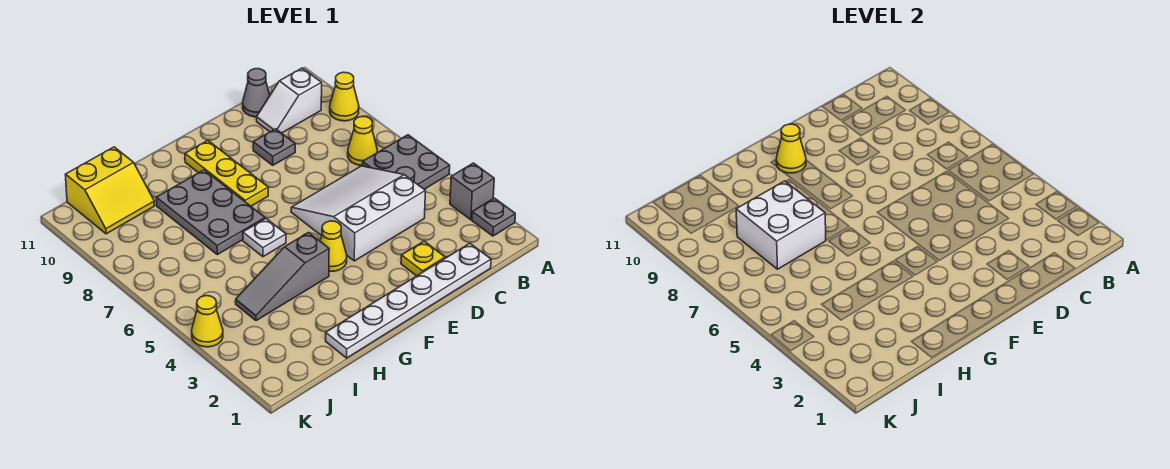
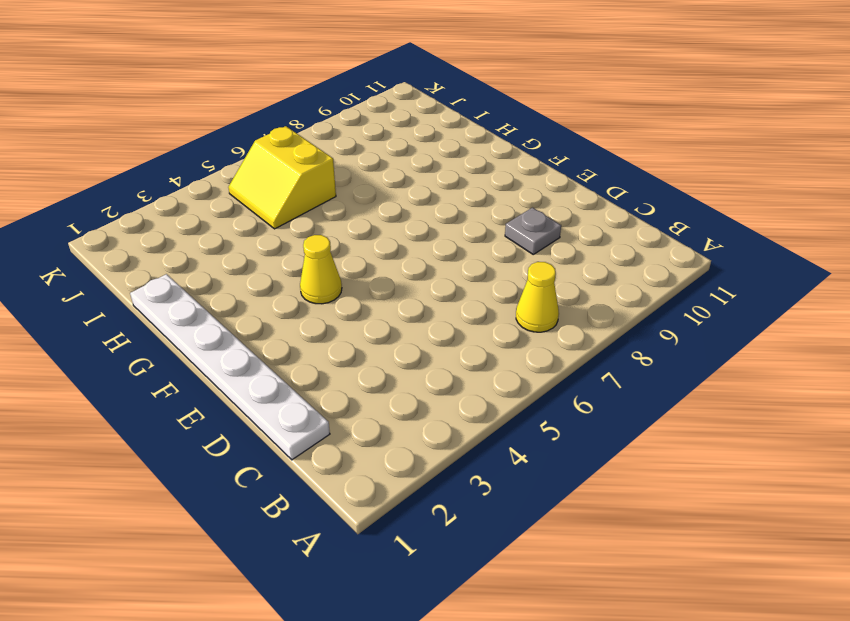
yellow 2x2 slope [228,126,336,229] -> yellow 2x2 slope moved to [65,147,155,234]
none -> grey 1x1 plate [472,198,515,236]
none -> grey 1x1 brick [450,163,494,220]
none -> grey 2x2 plate [363,135,450,189]

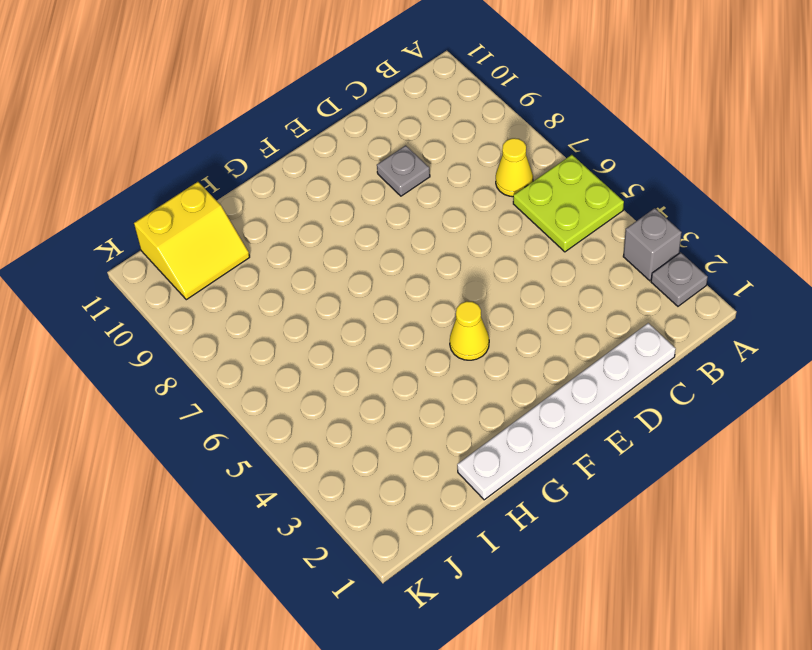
lime 2x2 plate [513,155,624,252] -> grey 2x2 plate [363,135,450,189]
none -> yellow 1x1 cone [330,72,359,121]
none -> white 1x2 slope [257,68,322,133]
none -> white 3x3 slope [291,166,425,261]

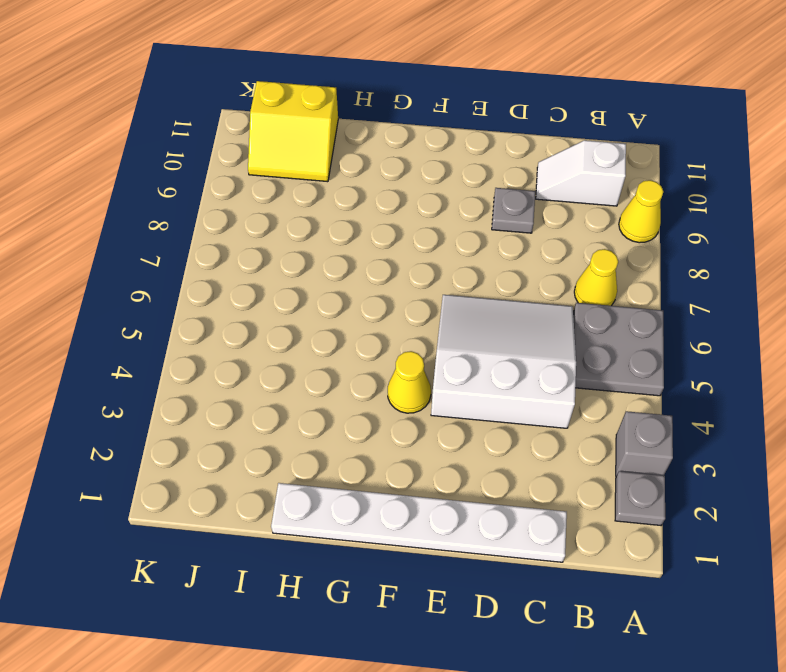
none -> grey 1x1 cone [243,69,270,117]
none -> yellow 1x1 plate [401,241,445,276]
none -> yellow 1x3 plate [185,141,268,206]

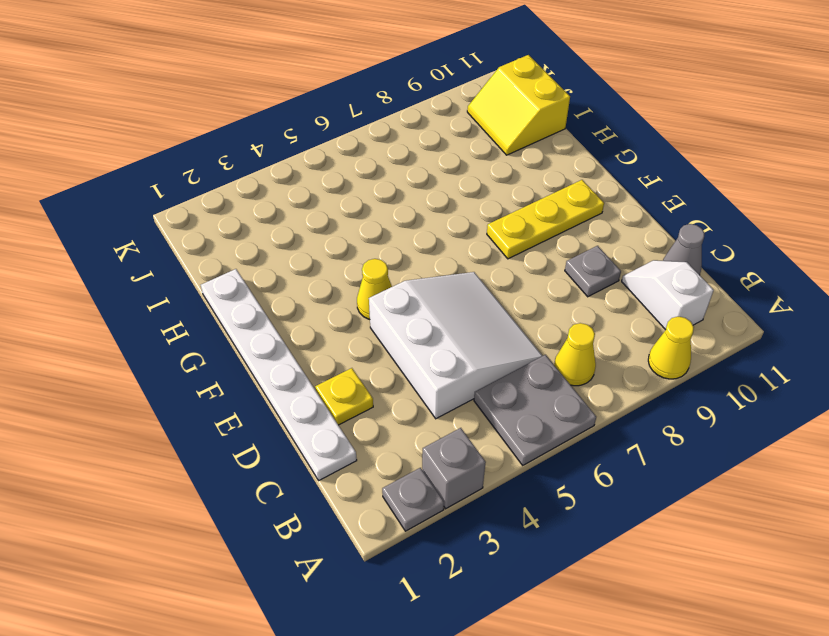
none -> grey 1x3 slope [236,233,329,321]
none -> white 1x1 plate [243,219,286,257]
none -> grey 2x3 plate [156,170,265,255]

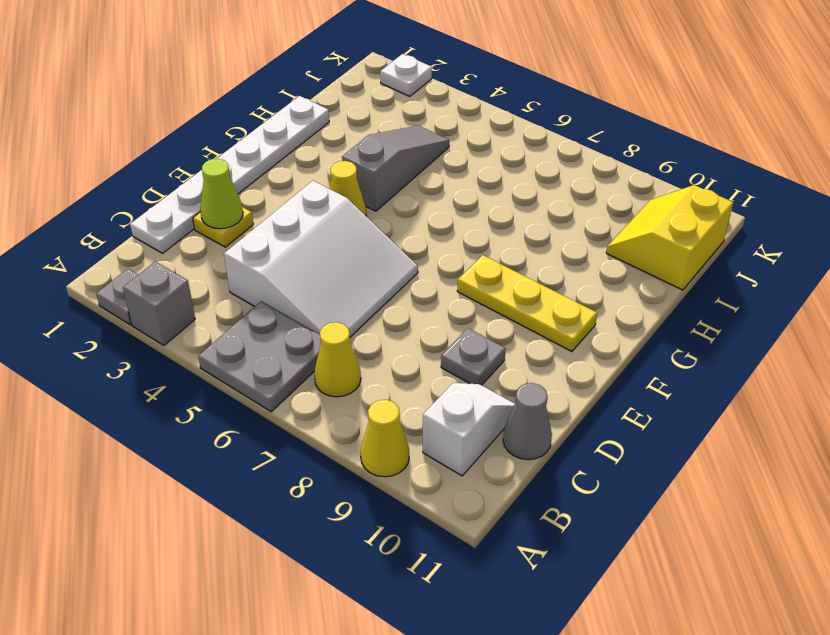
lime 1x1 cone [200,159,243,229] -> none
white 1x1 plate [380,54,432,96] -> white 1x1 plate moved to [243,219,286,257]
none -> grey 2x3 plate [156,170,265,255]
none -> yellow 1x1 cone [192,296,223,347]
none -> yellow 1x1 cone [776,124,806,173]

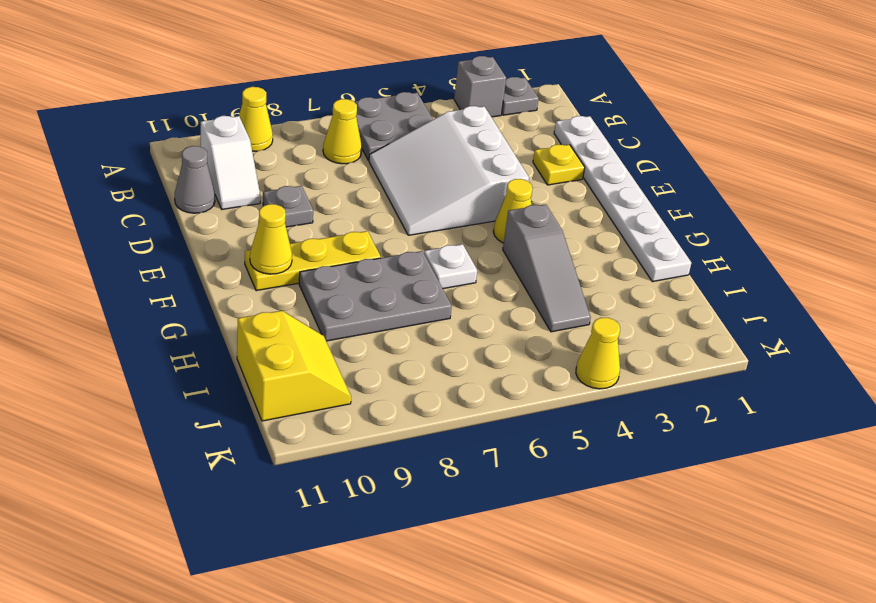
none -> white 2x2 brick [736,181,826,269]

